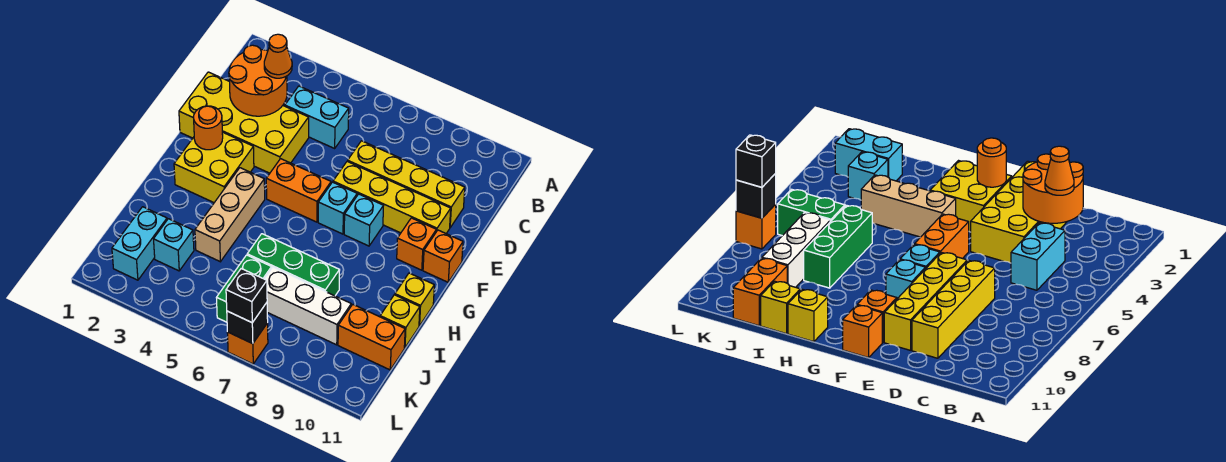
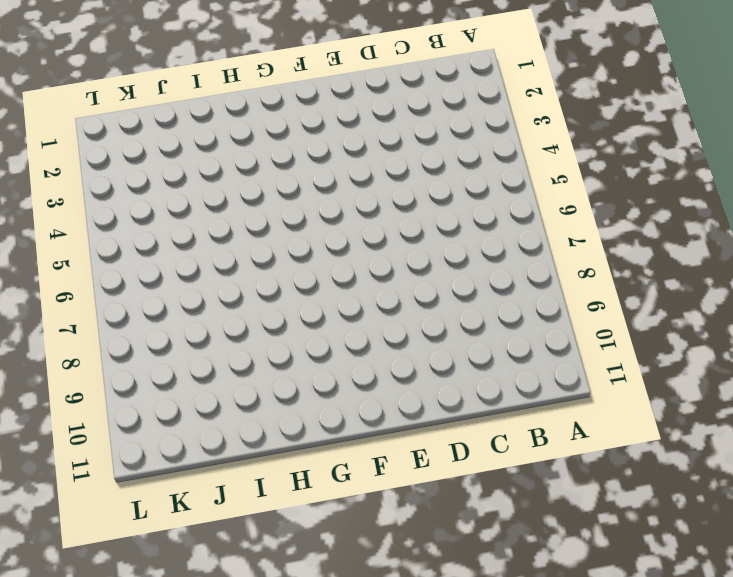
none -> cyan 1x2 brick [285,86,349,148]
none -> yellow 2x4 brick [179,72,309,173]
none -> yellow 1x4 brick [348,141,465,227]

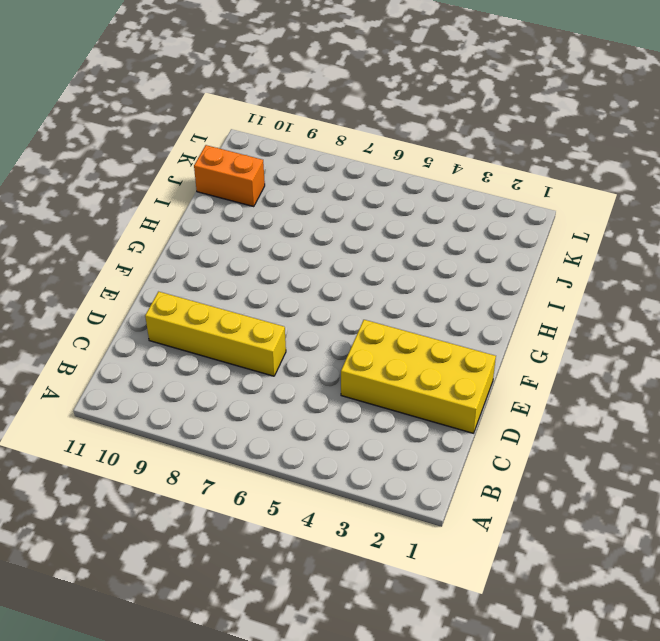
none -> cyan 1x2 brick [285,86,349,148]
none -> yellow 1x4 brick [333,161,451,233]
none -> yellow 2x2 brick [174,132,254,203]

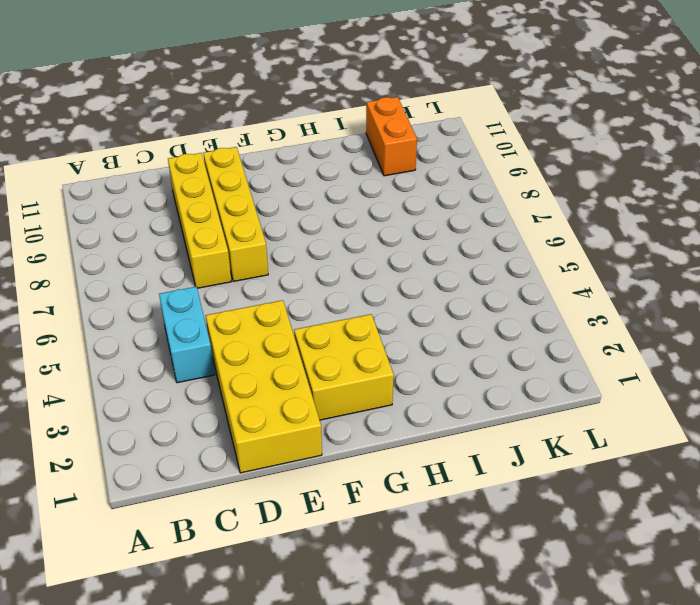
none -> orange 1x2 brick [266,159,331,222]
none -> cyan 1x1 brick [318,182,357,234]
none -> cyan 1x1 brick [344,194,383,246]

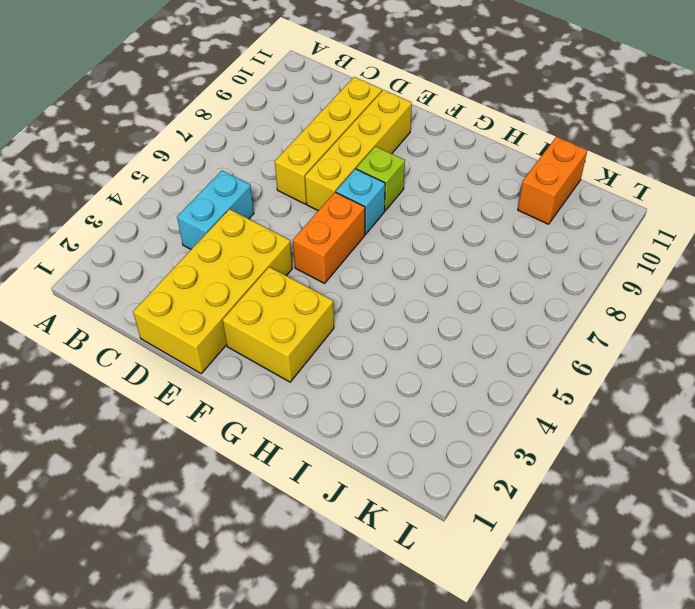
lime 1x1 brick [356,146,405,211] -> cyan 1x1 brick [344,194,383,246]
none -> orange 1x1 brick [397,218,436,270]
none -> orange 1x1 brick [423,230,463,282]
none -> tan 1x3 brick [195,168,265,262]

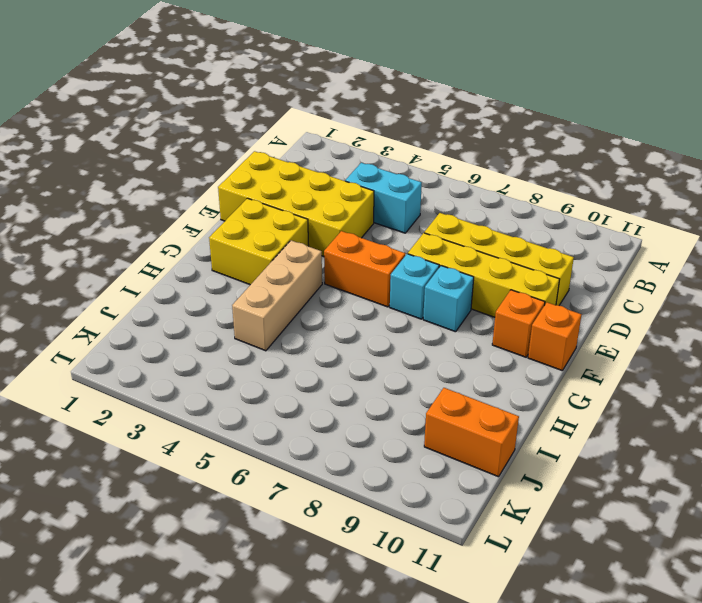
none -> yellow 1x1 brick [395,273,434,326]
none -> green 1x3 brick [247,234,340,296]
none -> yellow 1x1 brick [380,295,420,348]

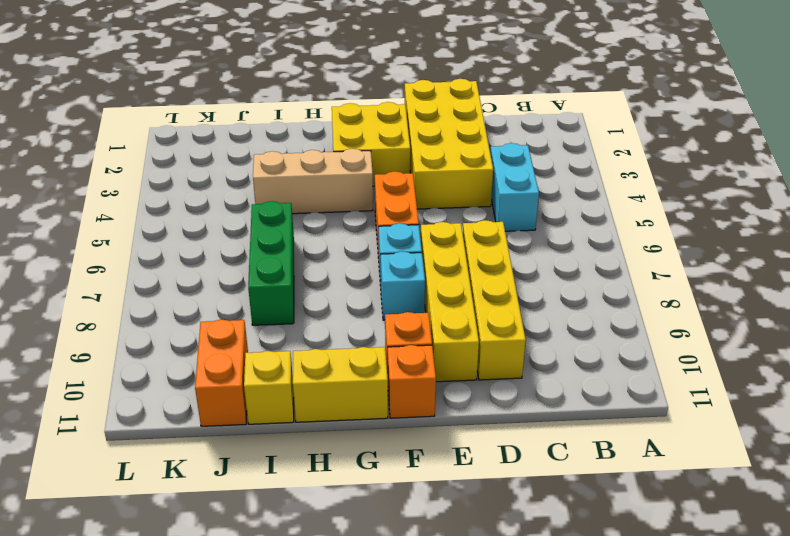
yellow 1x2 brick [293,347,388,422] -> yellow 1x1 brick [395,273,434,326]
none -> cyan 1x2 brick [112,207,167,280]
none -> cyan 1x1 brick [154,219,194,271]
none -> green 1x2 brick [216,255,272,322]

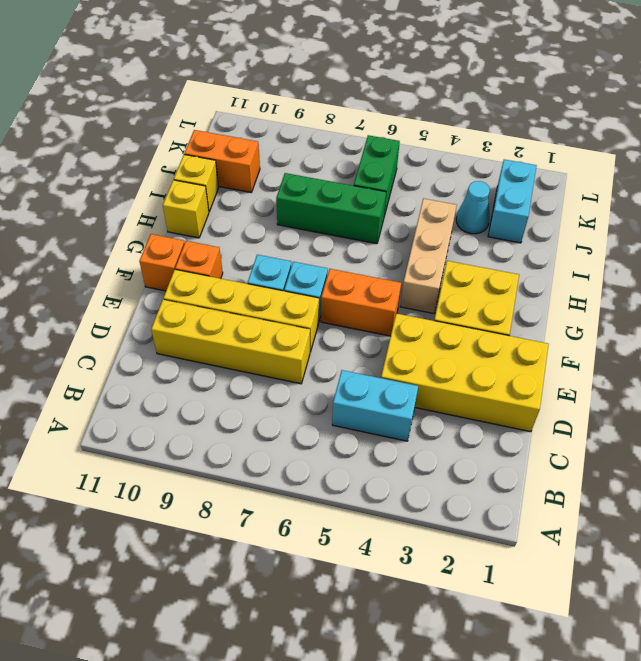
cyan 1x1 cone [456,181,490,234] -> cyan 1x1 brick [154,219,194,271]
none -> white 1x3 brick [265,267,351,345]
none -> orange 1x1 brick [227,323,268,364]
none -> orange 2x2 round brick [229,45,287,116]

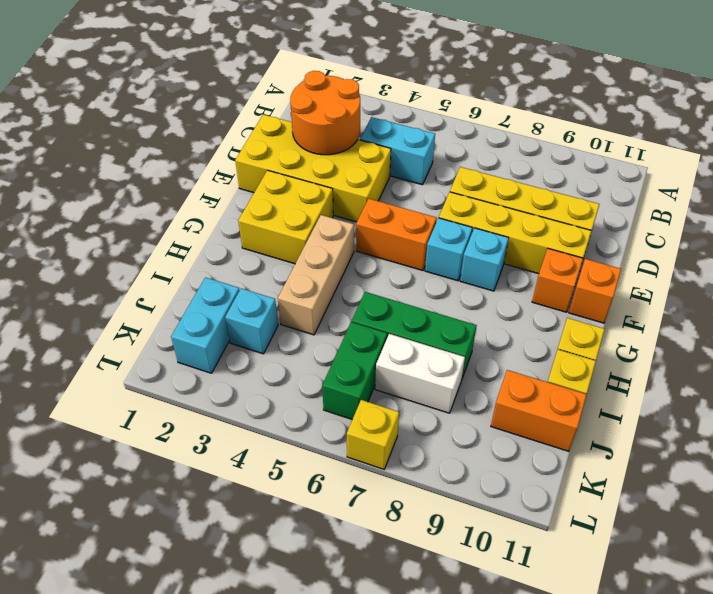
white 1x2 brick [375,334,465,413] -> white 1x3 brick [265,267,351,345]
yellow 1x1 brick [347,400,399,469] -> orange 1x1 brick [227,323,268,364]
none -> orange 1x1 round brick [194,106,223,150]
none -> black 1x1 brick [227,303,268,344]
none -> orange 1x1 cone [264,34,292,78]

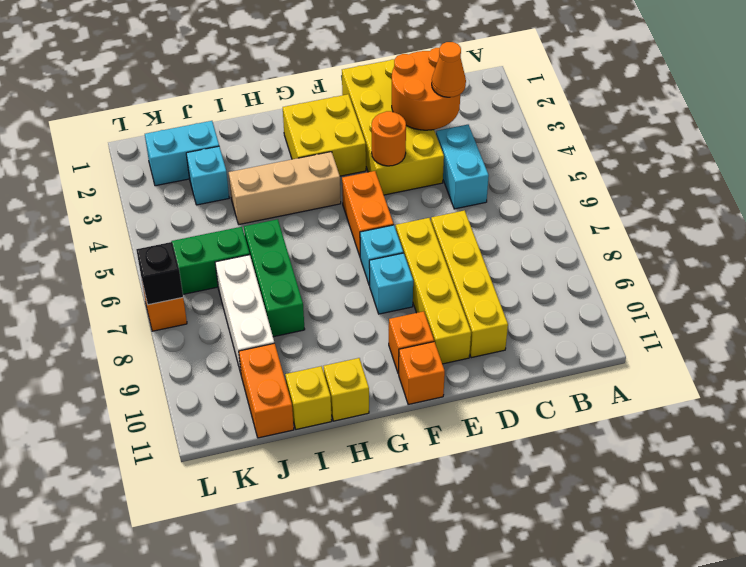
orange 1x1 round brick [372,111,406,166] -> orange 1x1 round brick moved to [194,106,223,150]
none -> black 1x1 brick [226,269,267,323]

